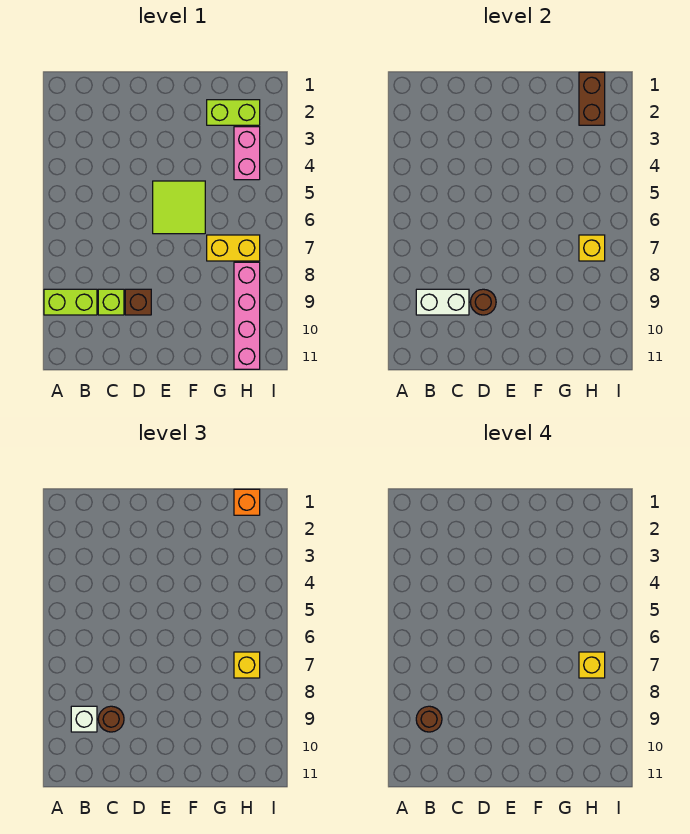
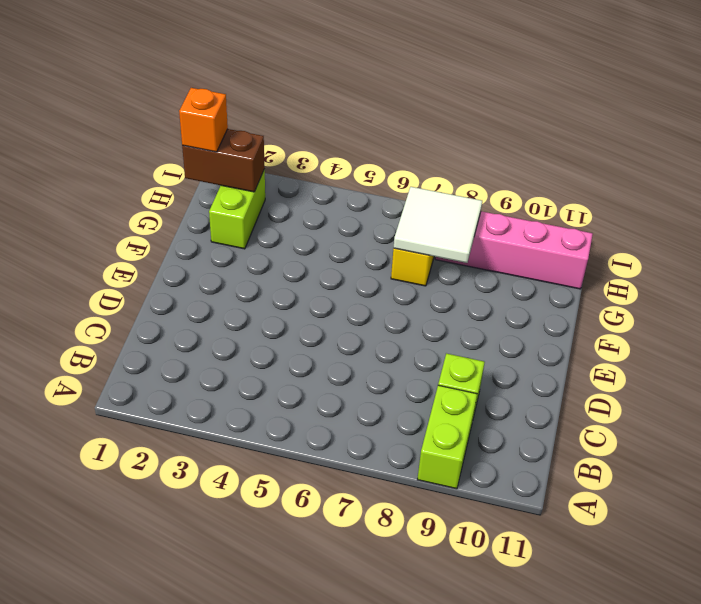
white 2x2 tile [394,187,482,263] -> yellow 1x1 brick [579,235,605,261]
none -> brown 1x1 brick [125,289,151,315]
none -> lime 2x2 tile [153,181,205,234]
none -> pink 1x2 brick [234,127,260,180]

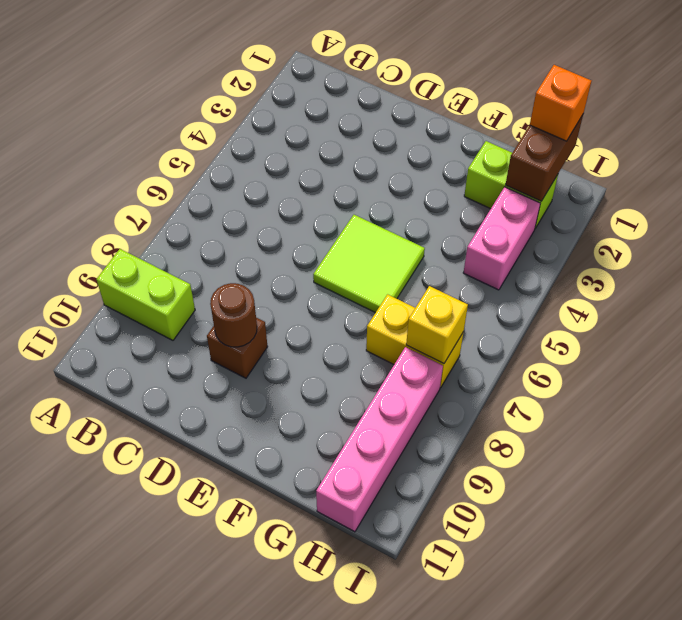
none -> lime 1x1 brick [98,289,124,315]
none -> white 1x2 brick [416,289,469,315]
none -> white 1x1 brick [71,706,97,732]

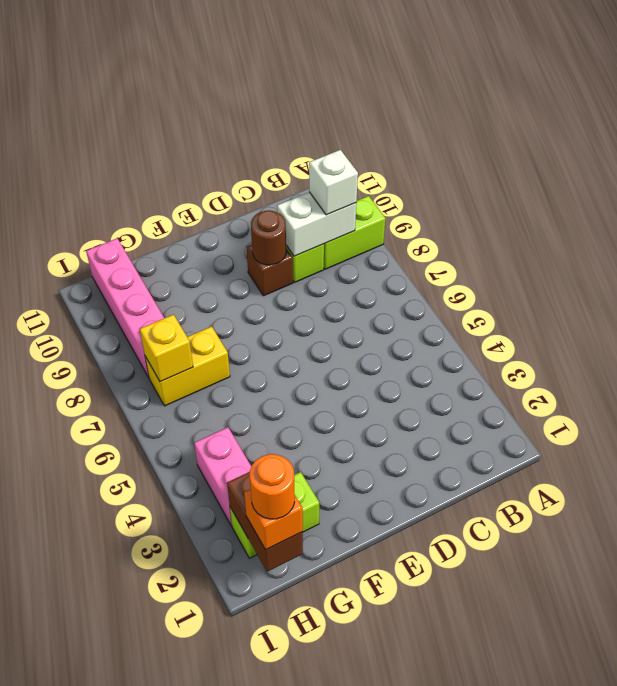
orange 1x1 round brick [250,454,295,519] -> none
none -> lime 2x2 tile [153,181,205,234]
none -> brown 1x1 round brick [98,706,124,732]
none -> yellow 1x1 brick [234,652,260,678]

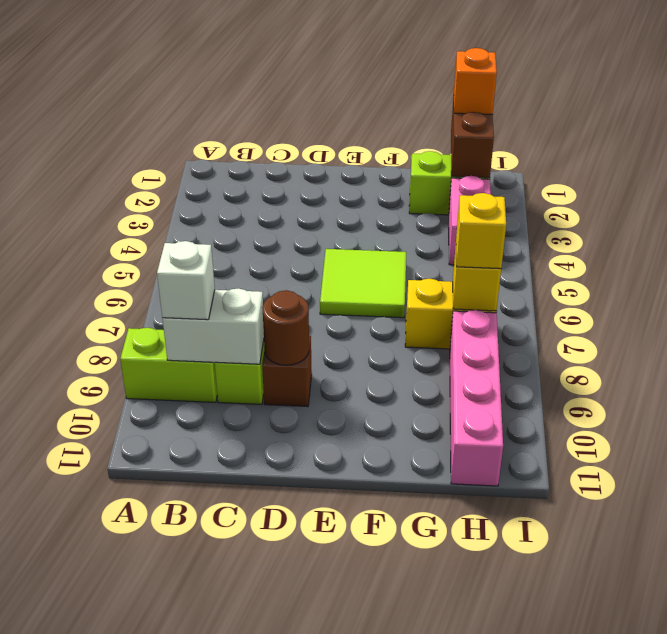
none -> brown 1x1 round brick [98,706,124,732]
none -> brown 1x1 round brick [416,706,442,732]
none -> yellow 1x1 brick [579,652,605,678]

